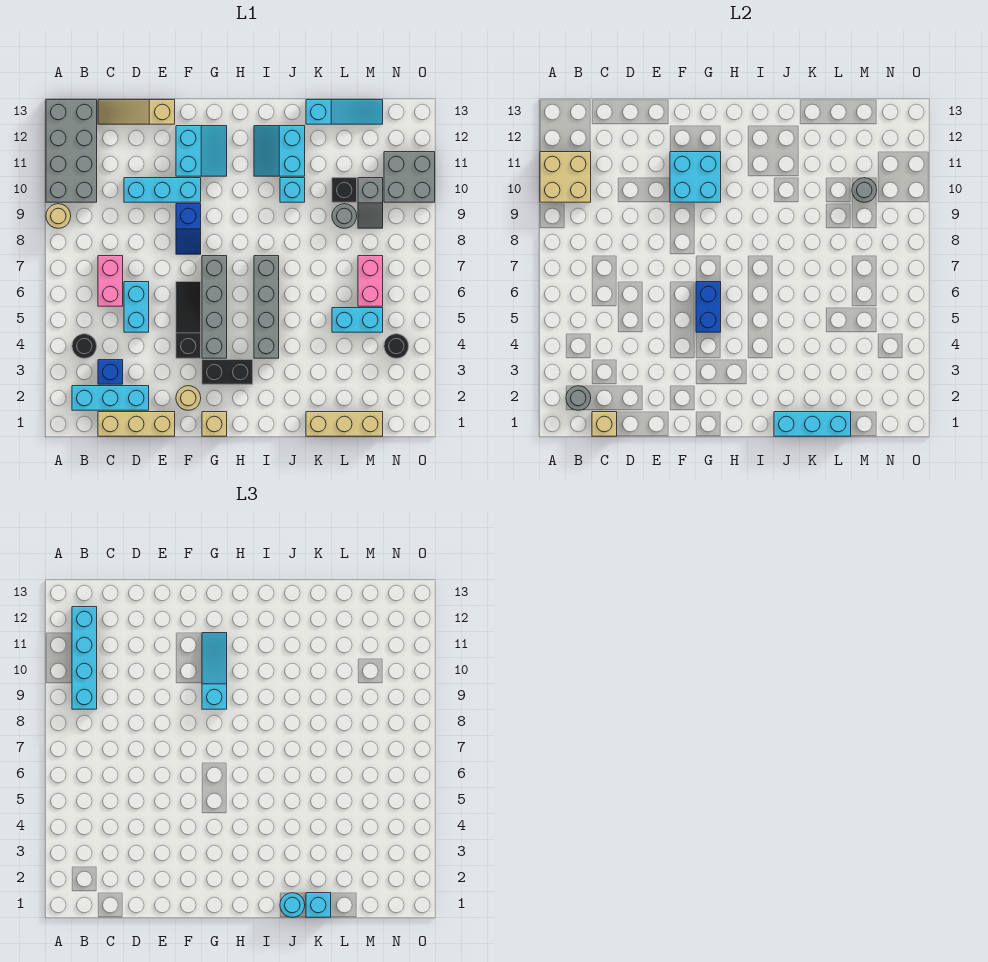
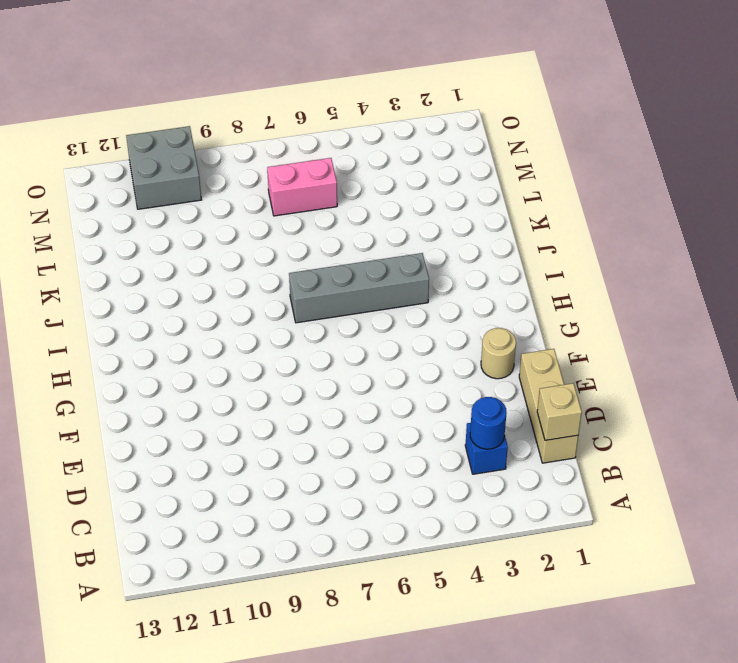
blue 1x1 round brick [470,397,506,449] -> none
none -> tan 1x1 round brick [46,204,71,228]
none -> grey 2x4 brick [46,100,97,202]
none -> cyan 1x3 brick [72,386,149,410]
none -> black 1x1 round brick [72,334,97,358]

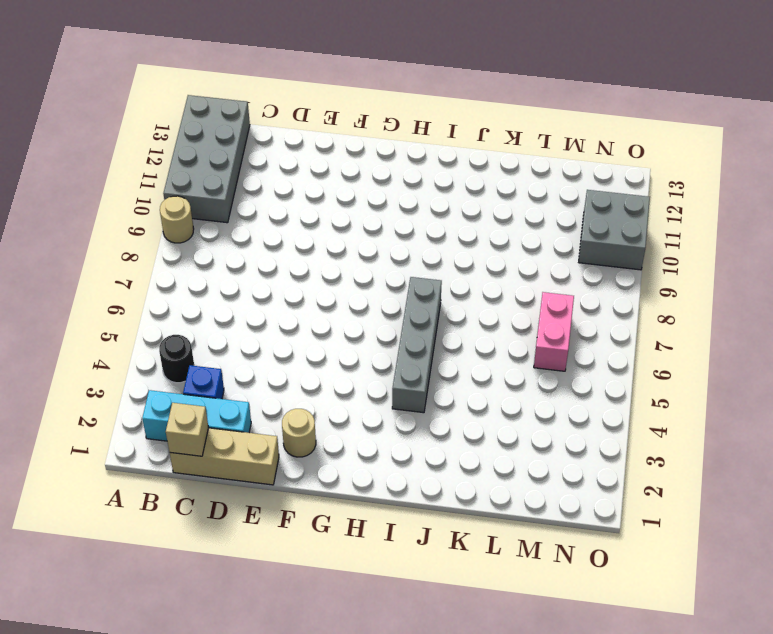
none -> pink 1x2 brick [98,256,123,306]
none -> tan 1x3 slope [98,100,175,124]
none -> cyan 1x2 brick [124,282,149,332]
none -> cyan 1x3 brick [124,178,201,202]

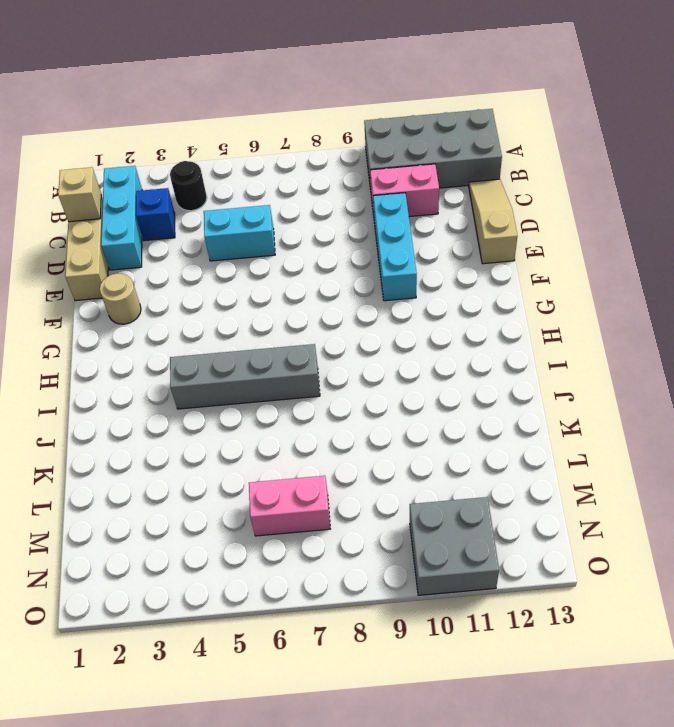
pink 1x2 brick [370,164,439,217] -> pink 1x2 brick moved to [98,256,123,306]
none -> tan 1x1 round brick [46,204,71,228]
none -> black 1x3 slope [176,282,201,358]
none -> blue 1x2 slope [176,204,201,254]
none -> cyan 2x2 slope [176,126,227,176]

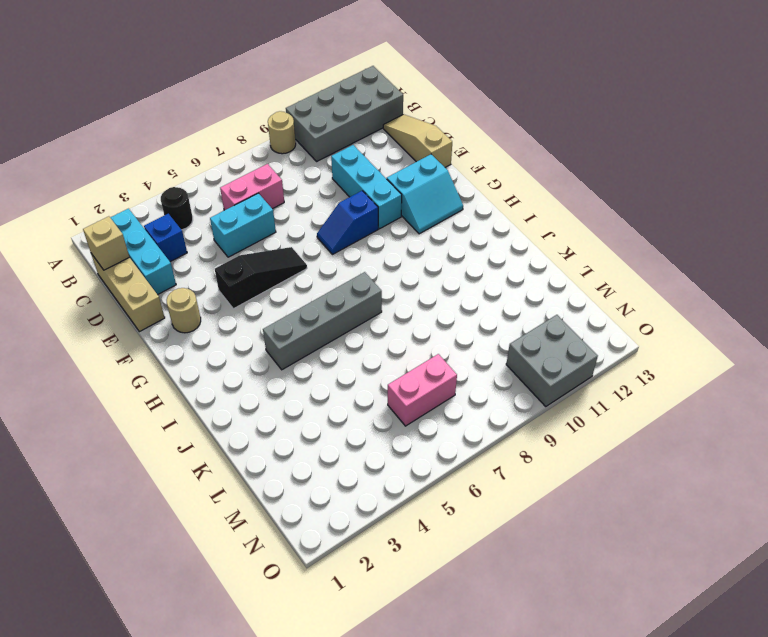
none -> tan 1x1 brick [202,412,227,436]
none -> black 1x2 brick [202,360,253,384]
none -> grey 1x4 brick [202,256,227,358]
none -> cyan 2x2 slope [254,126,305,176]

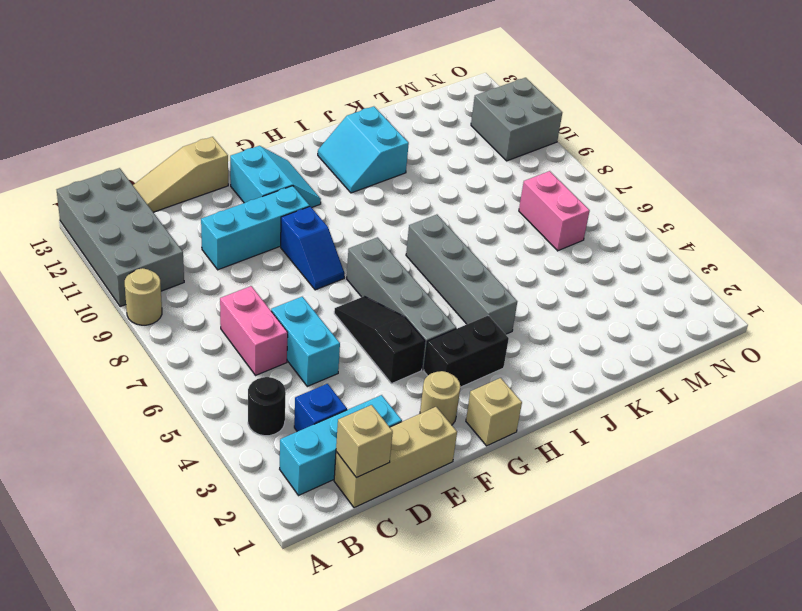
none -> cyan 1x1 brick [280,178,305,202]
none -> tan 1x3 brick [306,412,383,436]
none -> cyan 1x3 slope [306,100,383,124]
none -> cyan 1x2 brick [332,308,383,332]

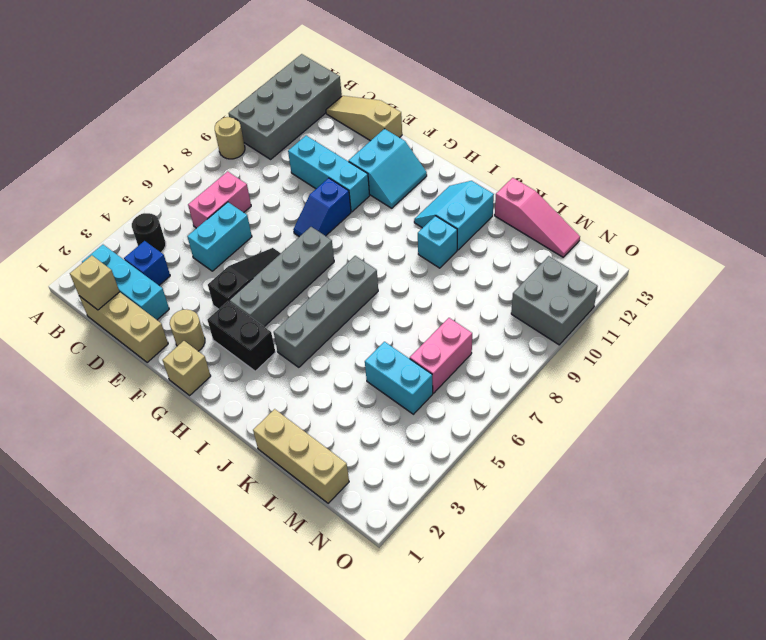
pink 1x3 slope [495,178,580,257] -> cyan 1x3 slope [306,100,383,124]
none -> grey 1x1 round brick [332,204,357,228]
none -> black 1x1 brick [332,178,357,202]
none -> grey 1x2 slope [358,178,383,228]
none -> black 1x1 round brick [384,334,409,358]

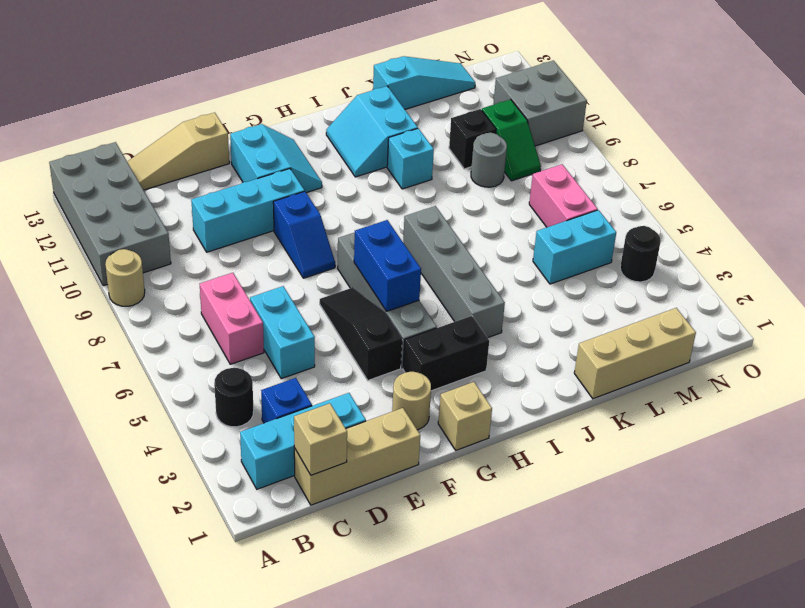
green 1x2 slope [482,99,541,181] -> grey 1x2 slope [358,178,383,228]
none -> tan 2x2 brick [540,152,591,202]
none -> grey 1x1 round brick [566,386,591,410]
none -> cyan 2x2 brick [670,152,721,202]
none -> cyan 1x3 brick [774,412,851,436]

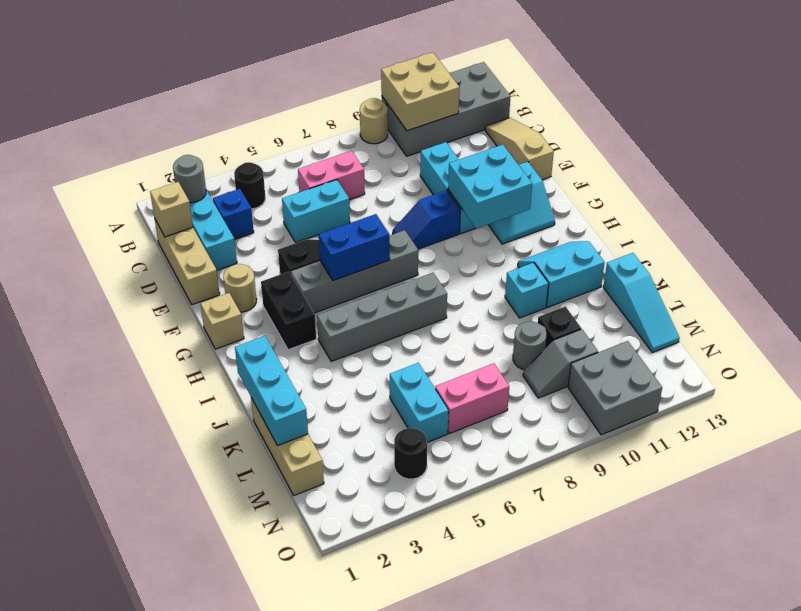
none -> grey 1x1 round brick [852,178,877,202]
none -> cyan 1x4 brick [72,607,97,709]
none -> cyan 1x3 slope [202,633,227,709]
none -> cyan 1x1 round brick [280,893,305,917]

